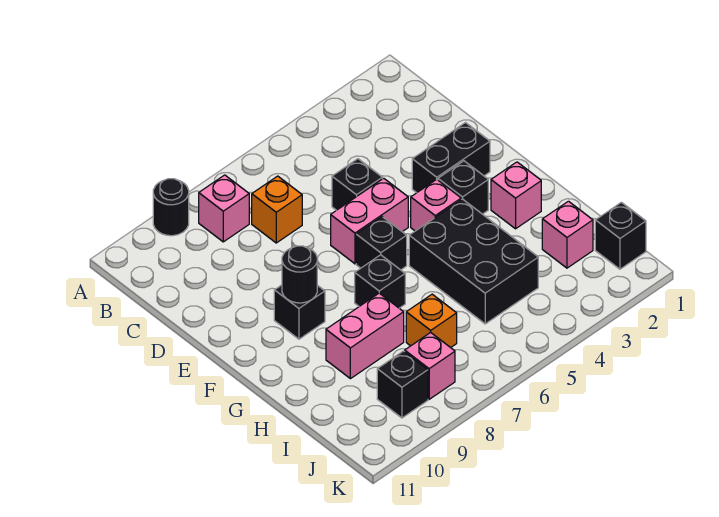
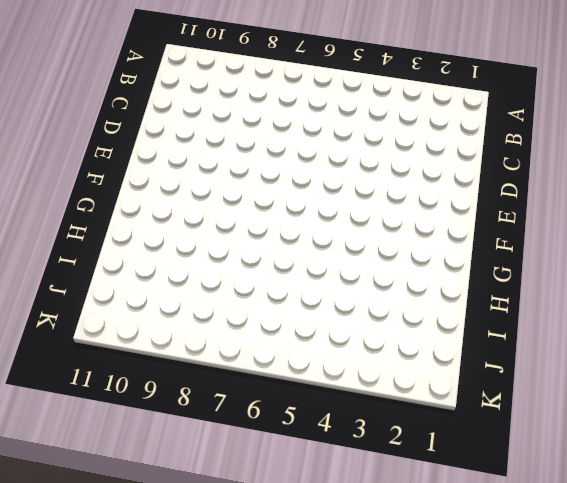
none -> black 1x1 round brick [153,179,189,236]
none -> pink 1x1 brick [199,175,249,242]
none -> orange 1x1 brick [252,176,302,243]

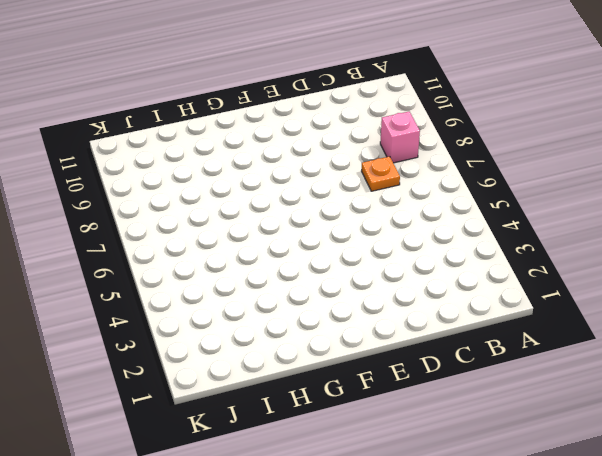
orange 1x1 plate [362,156,400,191] -> orange 1x1 brick [252,176,302,243]
none -> black 1x1 round brick [153,179,189,236]
none -> black 1x1 brick [332,159,382,210]
none -> black 1x2 brick [412,123,490,193]

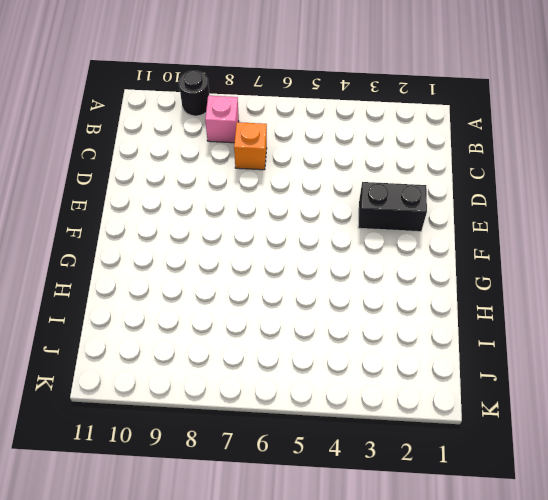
none -> black 1x1 brick [332,159,382,210]
none -> pink 1x2 brick [331,178,408,264]
none -> black 1x1 brick [438,161,488,214]

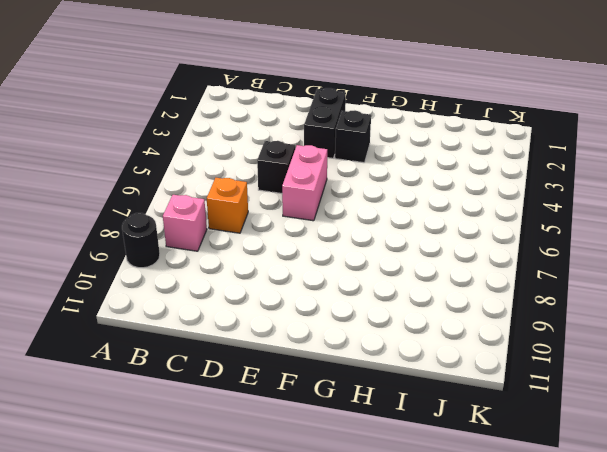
none -> pink 1x1 brick [411,179,461,231]
none -> black 1x1 brick [356,217,407,270]
none -> black 1x1 brick [274,285,325,339]

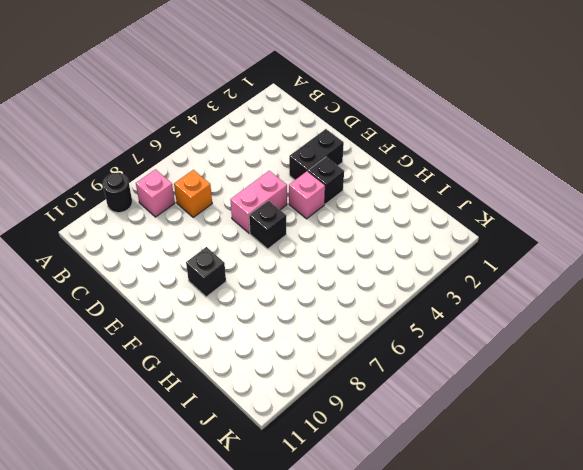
none -> black 1x1 brick [332,159,382,210]
none -> pink 1x1 brick [491,162,541,229]
none -> black 2x3 brick [409,199,538,324]

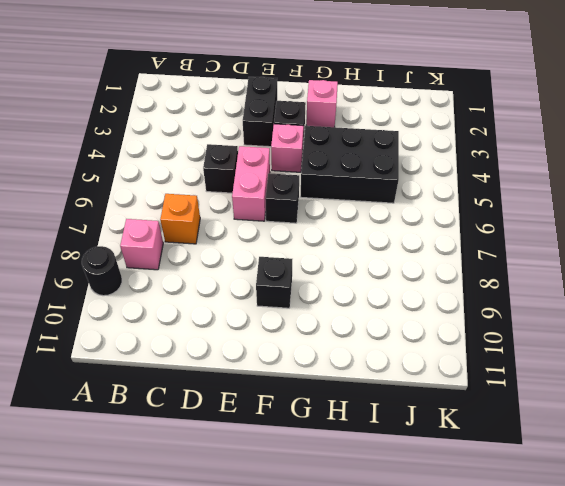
none -> black 1x1 brick [355,255,405,308]
none -> pink 1x2 brick [326,293,404,379]
none -> pink 1x1 brick [542,201,593,268]

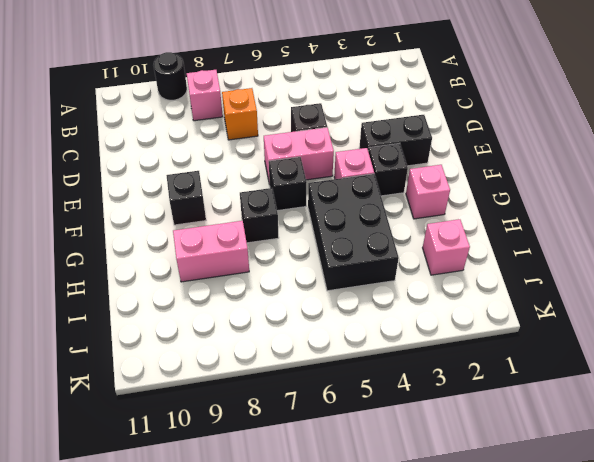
none -> orange 1x1 brick [406,294,457,348]
none -> black 1x1 brick [595,202,646,269]
none -> pink 1x1 brick [405,332,455,399]

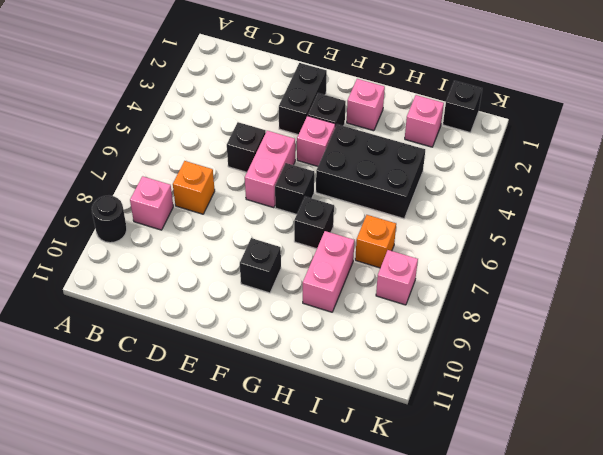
none -> black 1x1 brick [377,351,428,418]
none -> black 1x1 round brick [282,246,317,303]

